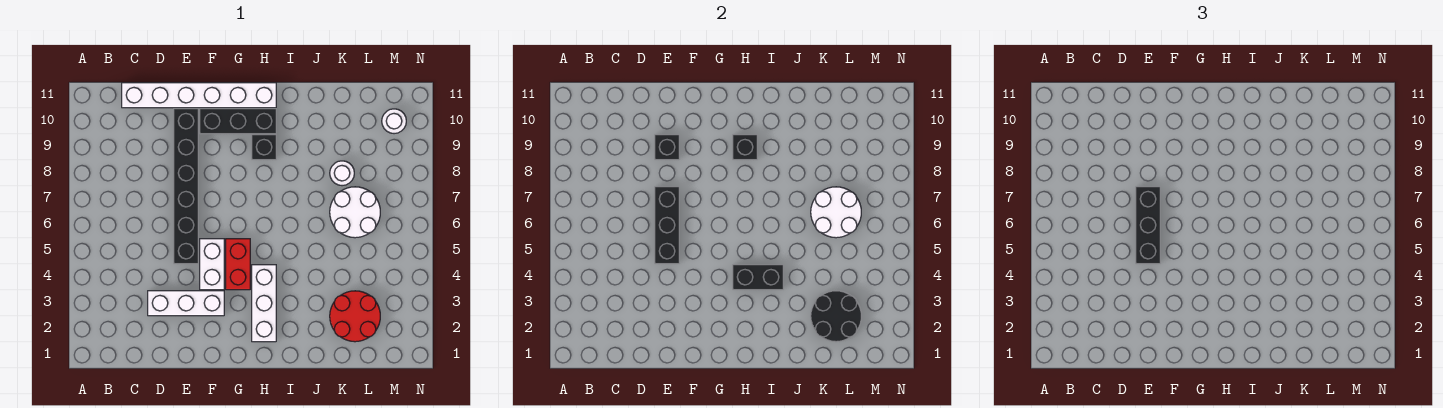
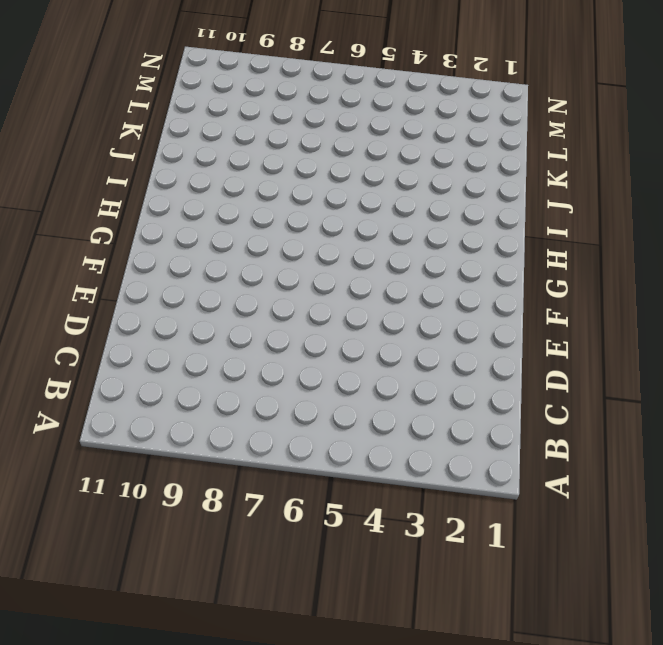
none -> white 1x6 brick [122,83,276,108]
none -> white 1x3 brick [148,291,224,316]
none -> black 1x6 brick [174,109,198,264]

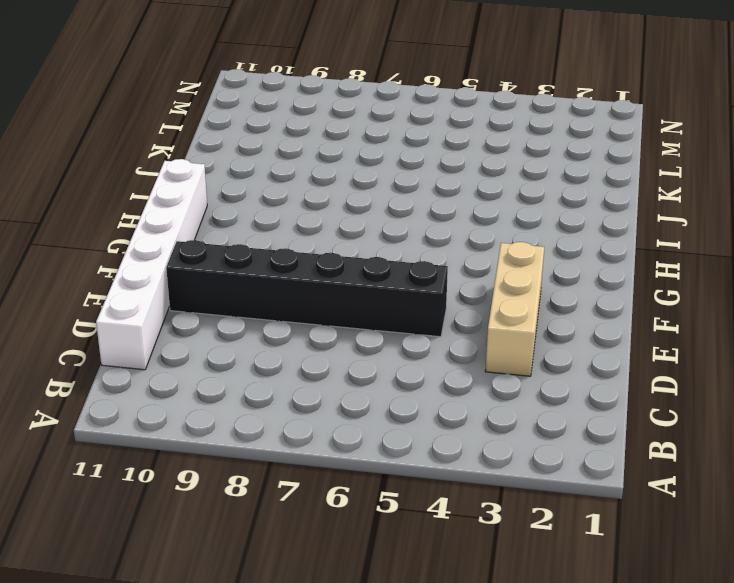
tan 1x3 brick [485,242,544,376] -> white 1x3 brick [148,291,224,316]
none -> white 1x2 brick [200,239,224,290]
none -> black 1x3 brick [200,109,276,134]
none -> red 1x2 brick [226,239,250,290]

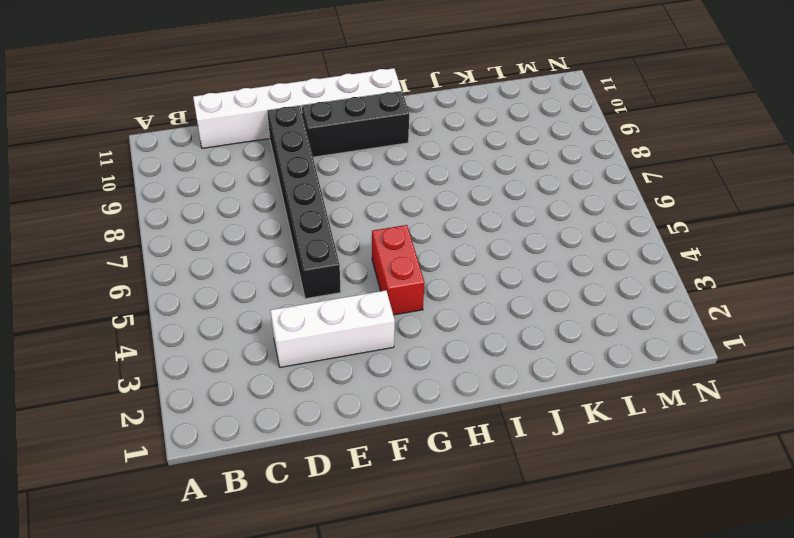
none -> white 1x2 brick [200,239,224,290]
none -> white 1x3 brick [252,265,276,342]
none -> black 1x1 brick [252,135,276,160]

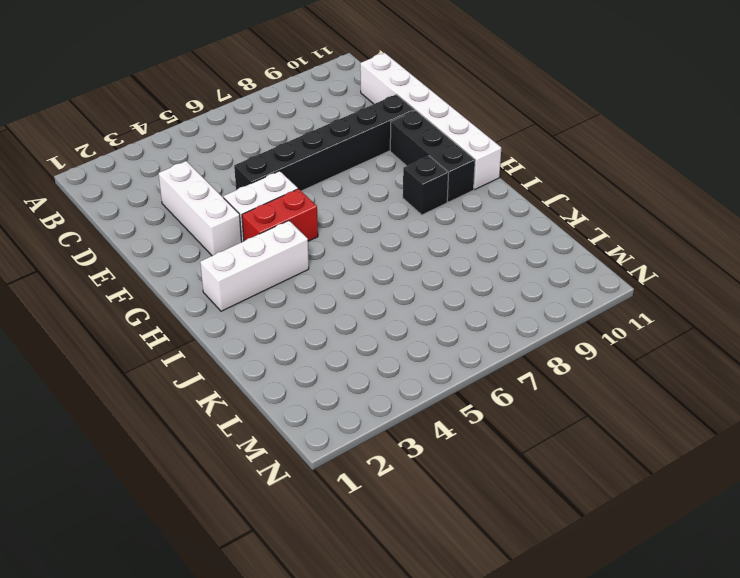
none -> red 2x2 round brick [330,291,380,342]
none -> white 2x2 round brick [330,187,380,238]
none -> white 1x1 round brick [330,161,354,186]

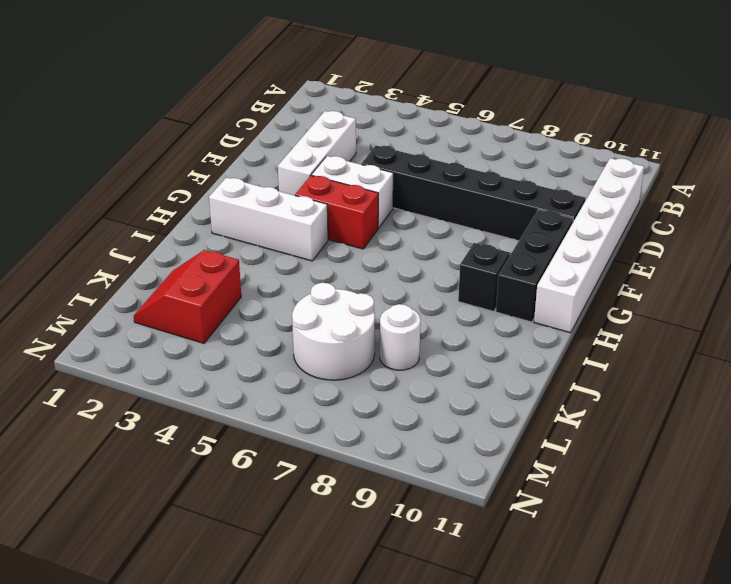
red 2x2 slope [134,250,241,343] -> red 2x2 round brick [330,291,380,342]
none -> white 1x1 round brick [382,109,406,134]
none -> black 1x3 brick [655,187,679,264]
none -> black 1x1 brick [655,135,679,160]

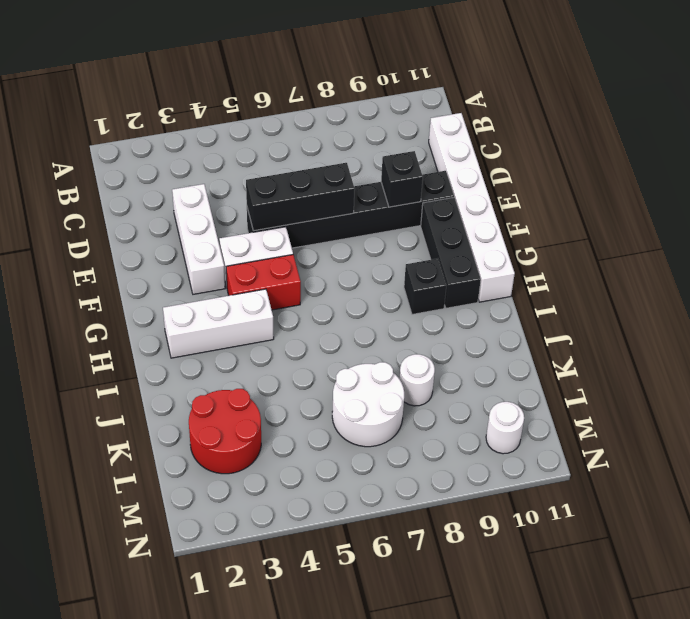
none -> black 1x2 brick [733,265,783,290]
none -> black 1x1 brick [733,135,757,160]
none -> black 2x2 round brick [811,291,861,342]

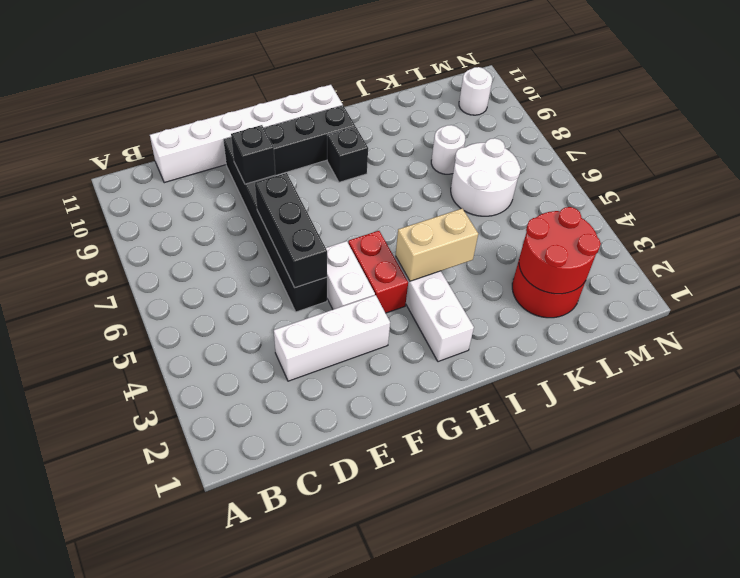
tan 1x2 brick [396,209,478,281] -> black 1x2 brick [733,265,783,290]
red 2x2 round brick [519,207,601,294] -> black 2x2 round brick [811,291,861,342]
none -> black 1x1 brick [733,135,757,160]
none -> white 2x2 round brick [811,187,861,238]
none -> black 1x3 brick [1136,187,1160,264]

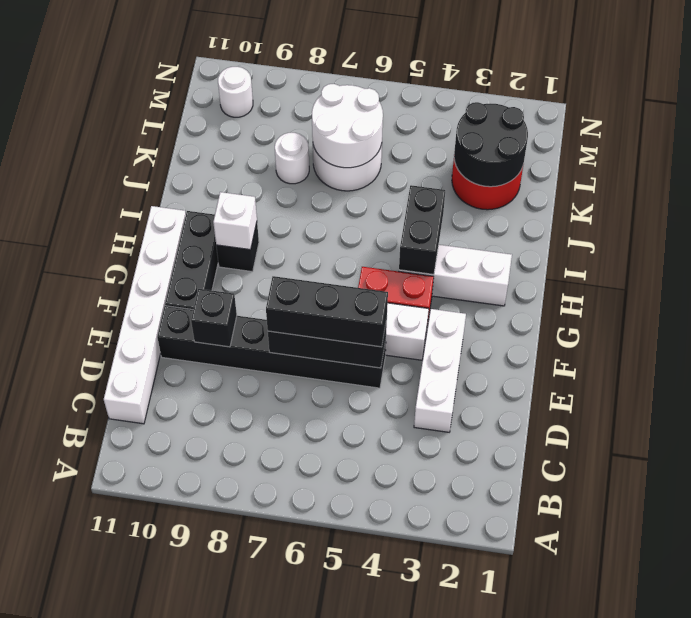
white 1x1 brick [213,192,257,250] -> black 1x1 brick [733,135,757,160]

